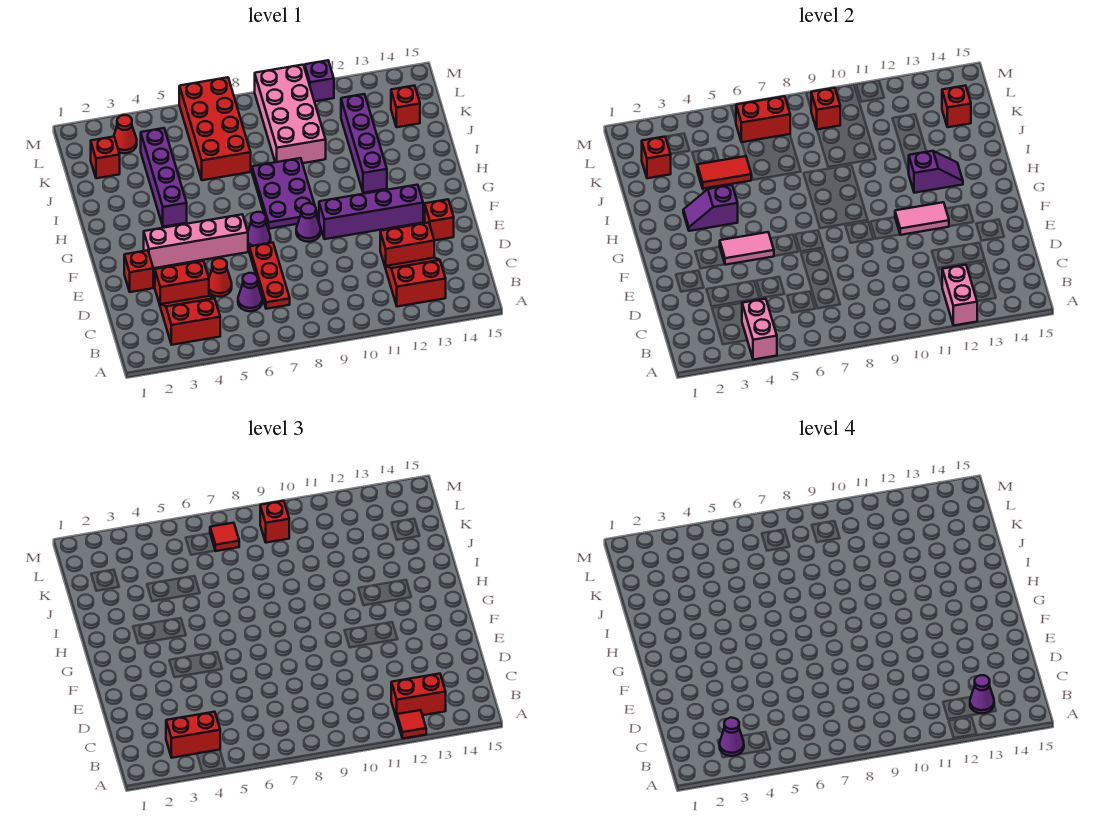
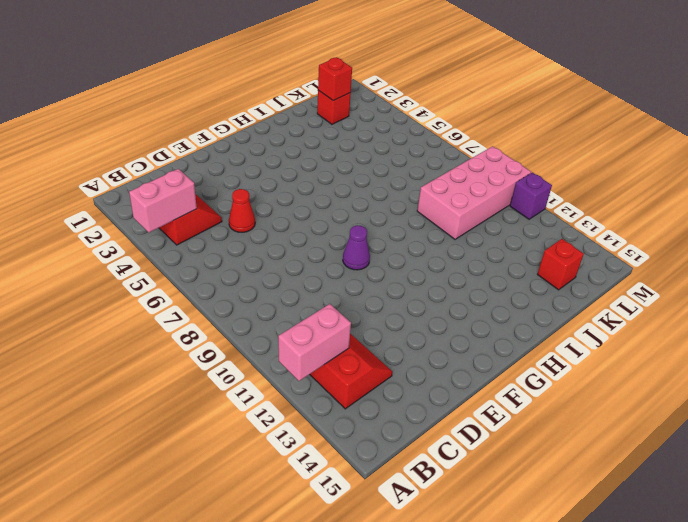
none -> purple 1x1 cone [238,273,262,311]
none -> red 1x3 plate [249,243,290,309]
none -> red 1x2 brick [155,261,209,305]
none -> red 1x2 brick [380,223,434,268]

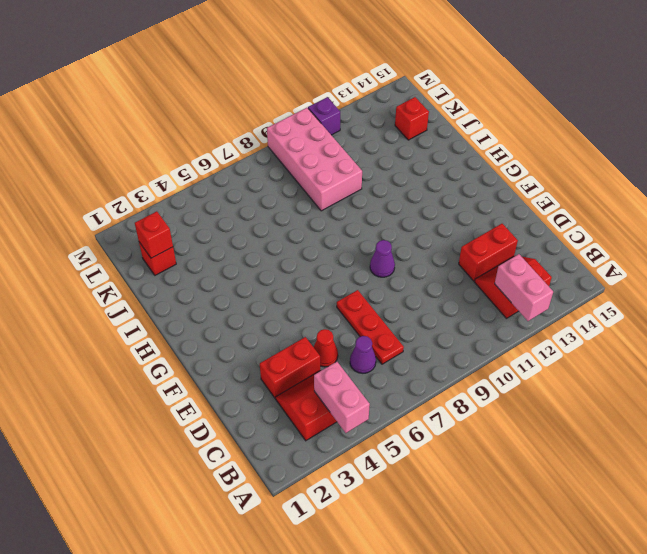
none -> red 1x1 brick [124,250,153,292]
none -> red 1x1 brick [425,199,454,241]
none -> pink 1x4 brick [144,214,248,268]
none -> purple 1x1 cone [248,212,271,247]

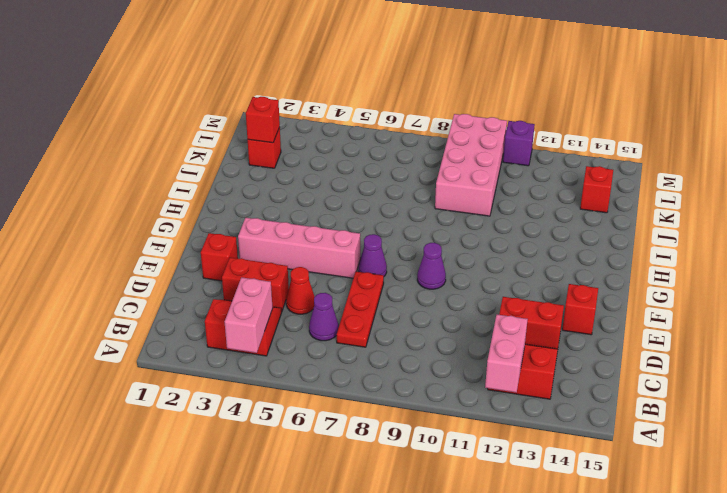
none -> purple 1x4 brick [319,185,423,239]
none -> purple 2x3 plate [252,158,317,229]
none -> purple 1x4 brick [141,128,187,227]
none -> purple 1x4 brick [341,94,387,193]

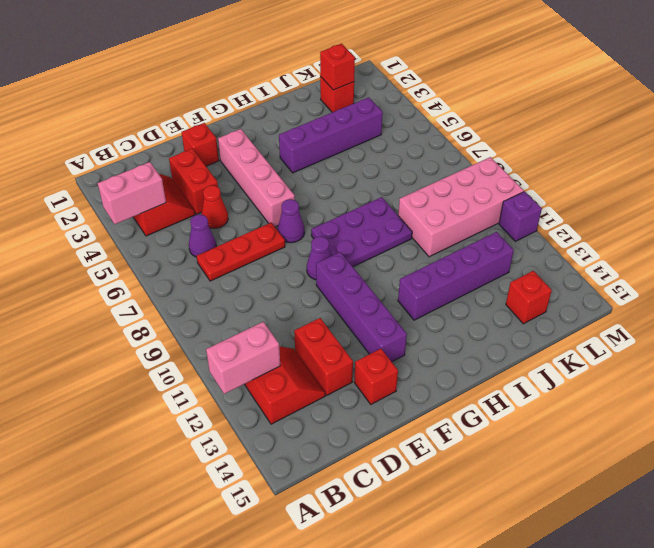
none -> red 2x4 brick [179,77,251,180]
none -> red 1x1 cone [114,115,137,153]
none -> pink 1x2 tile [720,232,774,265]
none -> pink 1x2 tile [895,202,949,235]

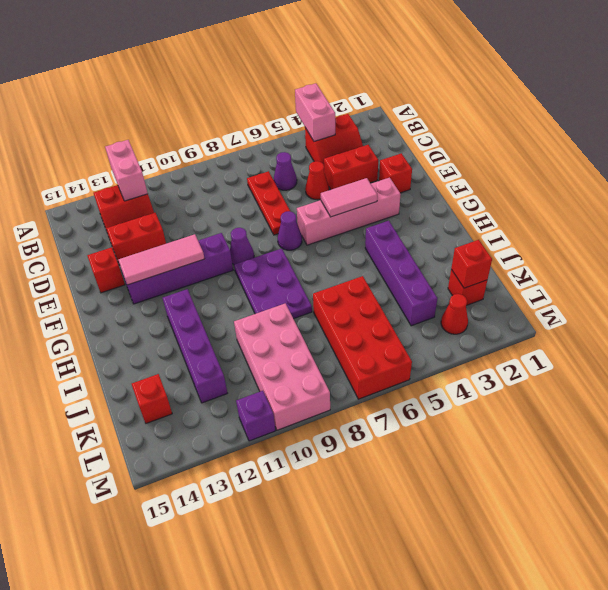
pink 1x3 tile [119,234,205,285] -> pink 1x2 tile [895,202,949,235]
none -> purple 1x2 slope [683,185,738,231]
none -> purple 1x2 slope [909,151,963,193]
none -> red 1x2 tile [697,156,751,189]
none -> red 1x1 brick [942,86,971,127]

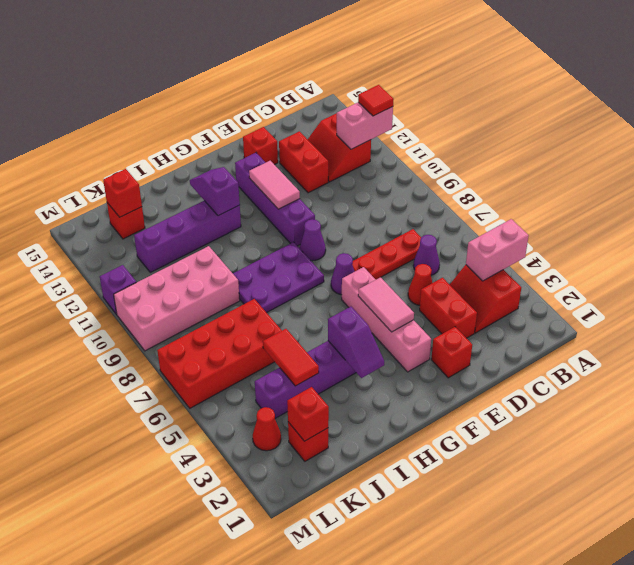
none -> red 1x2 brick [736,96,790,142]
none -> red 1x1 brick [811,88,840,129]
none -> red 1x2 brick [166,712,220,758]
none -> red 1x2 brick [391,674,446,719]

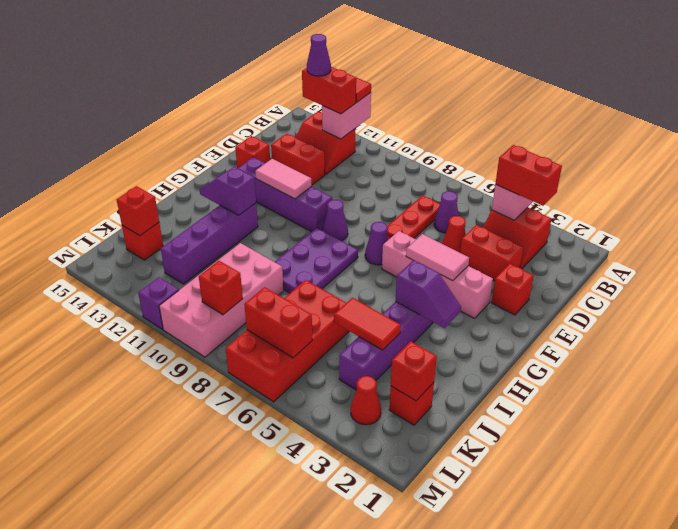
none -> red 1x1 tile [210,523,239,551]
none -> red 1x1 brick [260,501,289,543]
none -> purple 1x1 cone [720,718,744,756]

